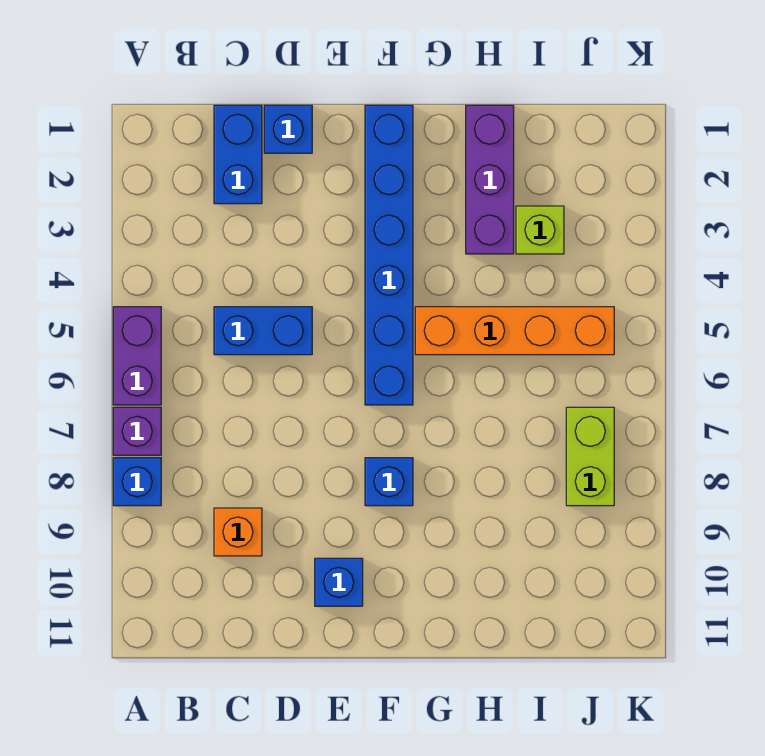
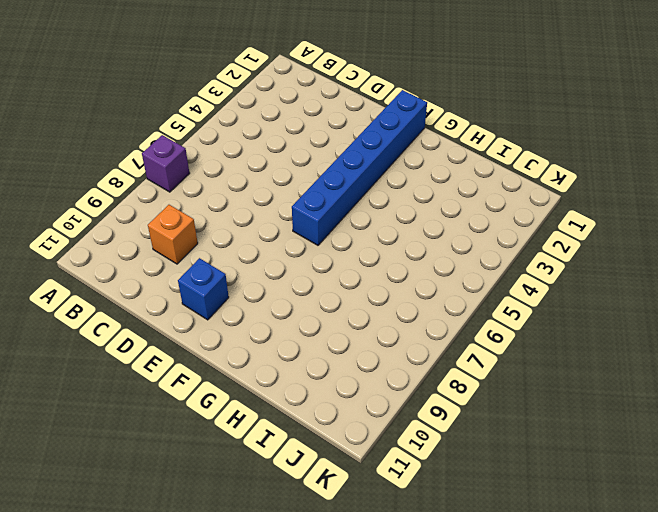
none -> purple 1x2 brick [113,307,161,405]
none -> blue 1x1 brick [113,458,161,506]
none -> blue 1x2 brick [214,105,262,204]

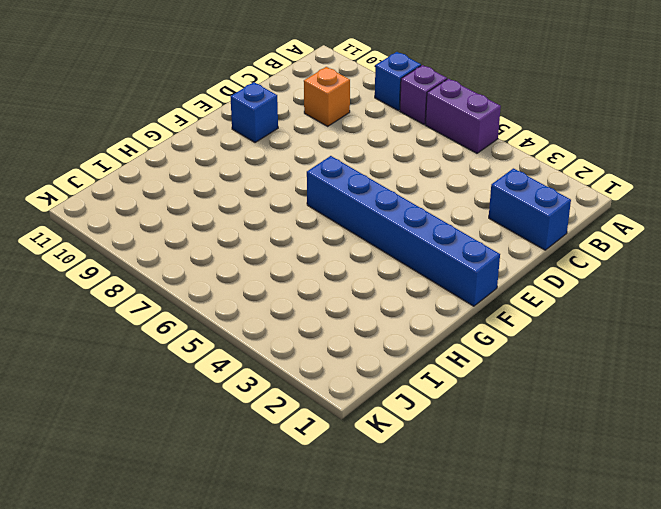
none -> blue 1x2 brick [214,307,312,355]
none -> blue 1x1 brick [264,105,312,153]
none -> blue 1x1 brick [365,458,413,506]

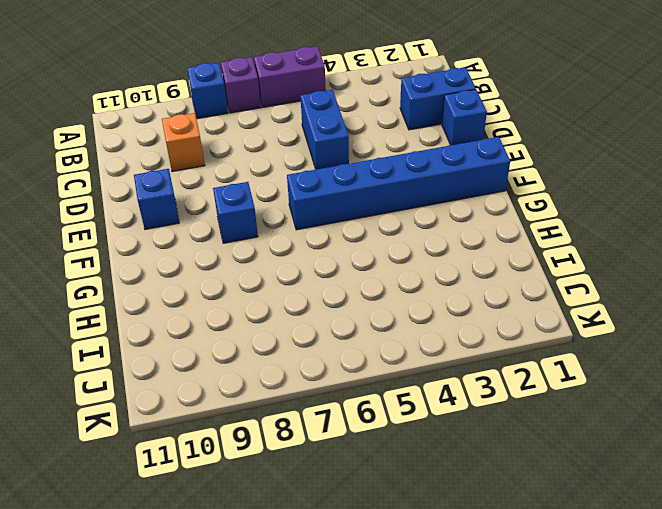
none -> orange 1x4 brick [415,307,614,355]
none -> purple 1x3 brick [466,105,514,254]
none -> lime 1x1 brick [516,206,564,254]

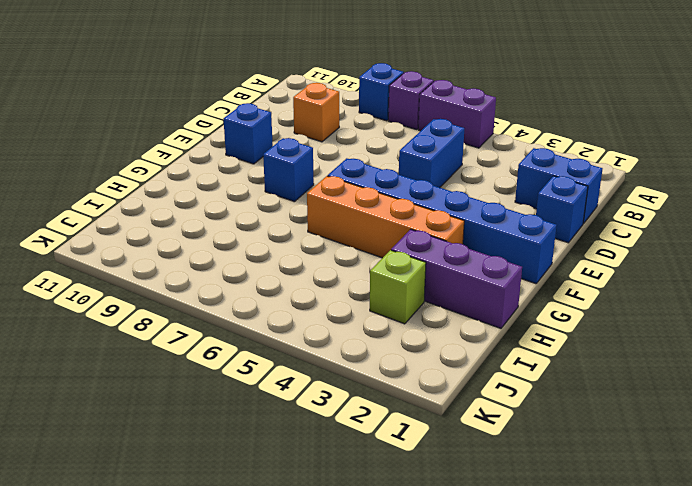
orange 1x4 brick [307,176,464,258] -> orange 1x4 brick turned to [415,307,614,355]
none -> lime 1x2 brick [566,407,614,506]

